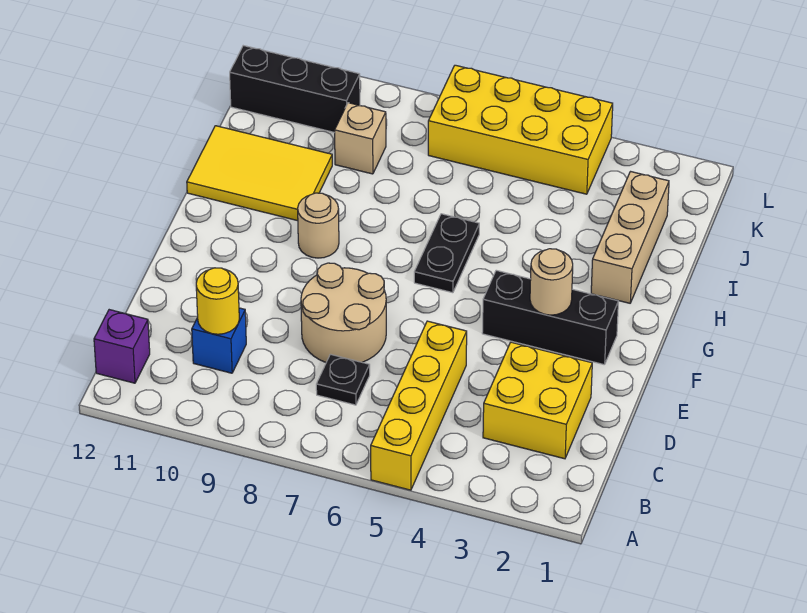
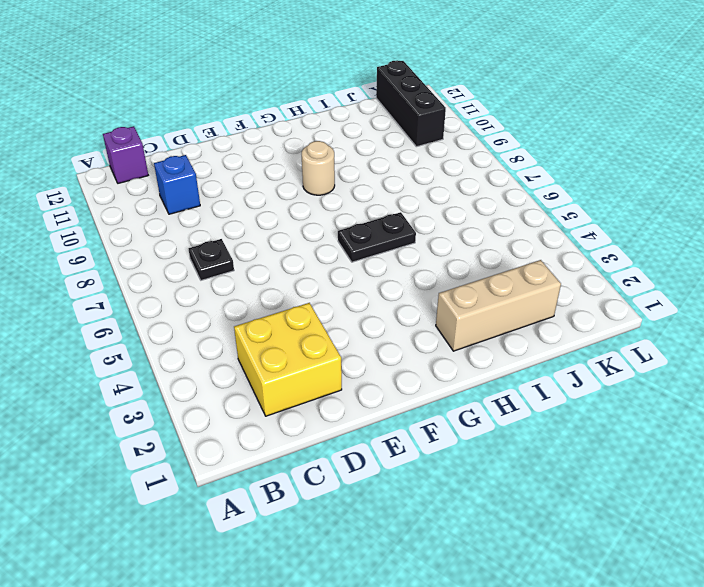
none -> yellow 1x4 brick [371,321,467,490]
none -> tan 2x2 round brick [301,263,386,362]
none -> black 1x3 brick [482,270,618,365]

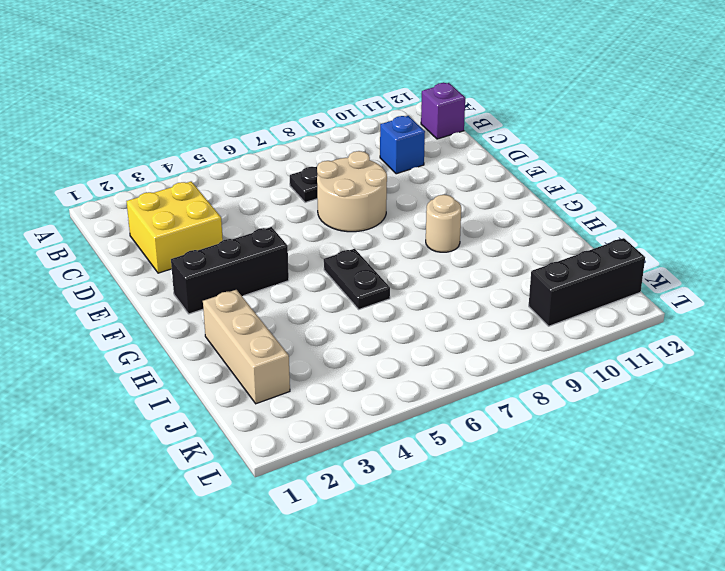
none -> yellow 1x4 brick [371,321,467,490]
none -> yellow 2x3 tile [187,126,332,221]
none -> tan 1x1 brick [335,103,386,174]

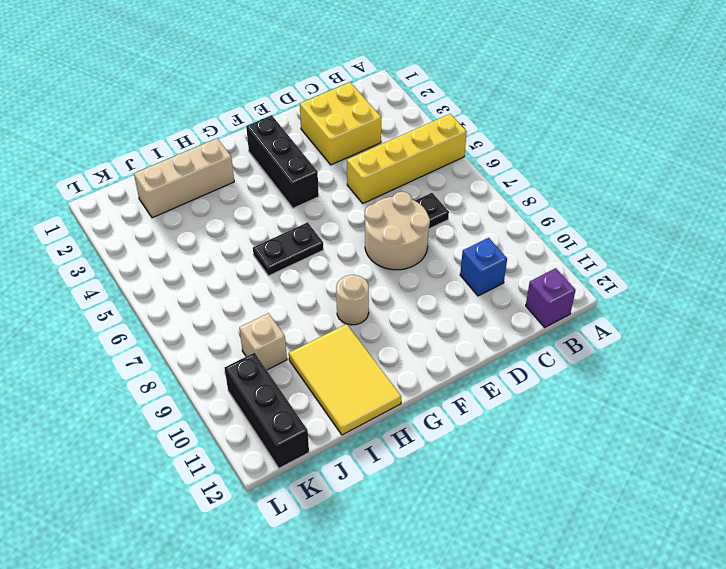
none -> yellow 2x4 brick [428,65,613,194]
none -> yellow 1x1 round brick [196,268,239,334]
none -> tan 1x1 round brick [530,249,573,315]

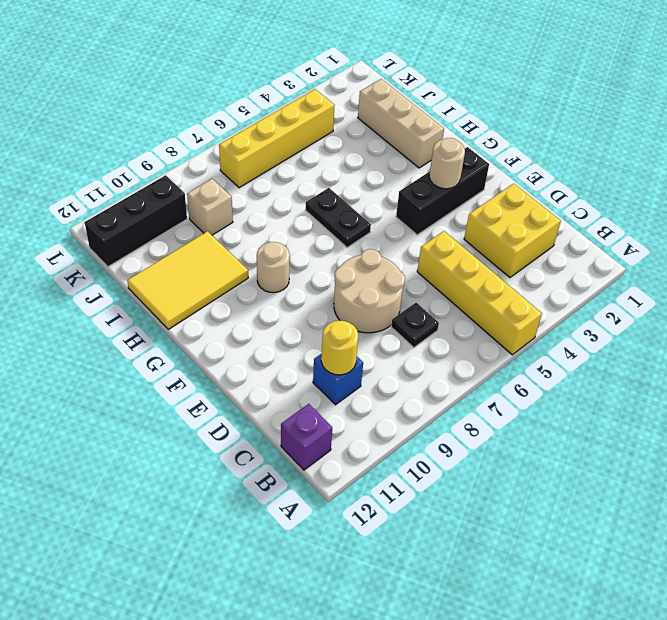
yellow 1x4 brick [219,89,335,188] -> yellow 2x4 brick [428,65,613,194]

